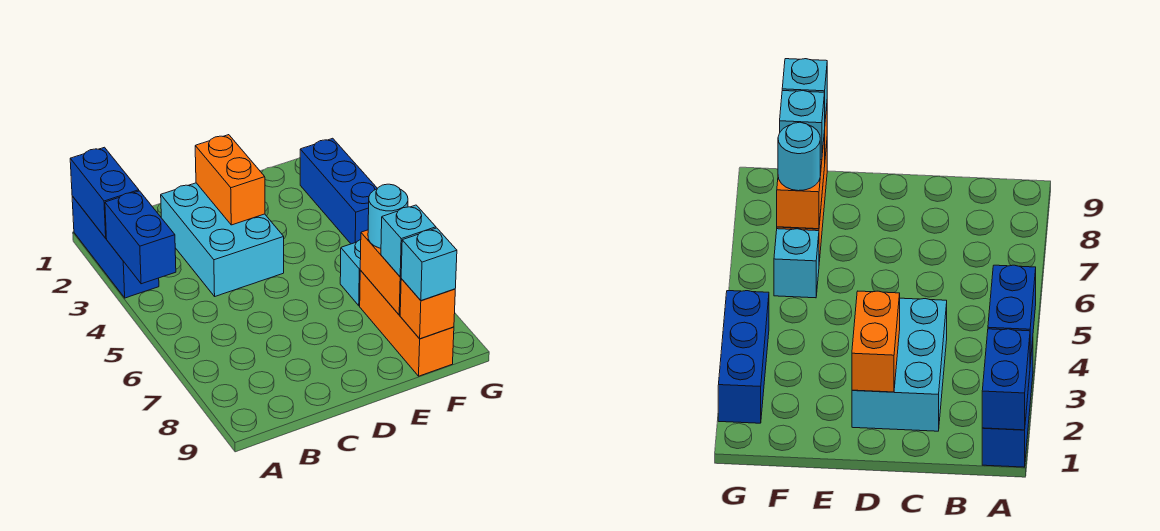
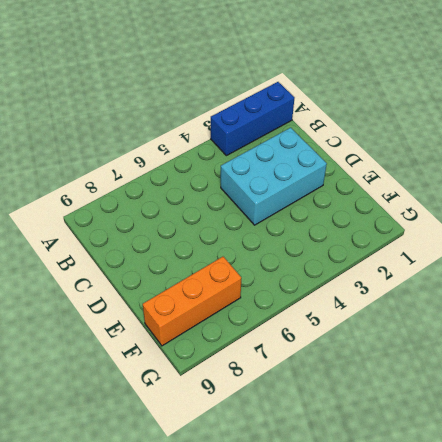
none -> cyan 1x1 brick [340,240,361,306]
none -> blue 1x3 brick [300,138,377,244]
none -> blue 1x2 brick [70,147,139,238]

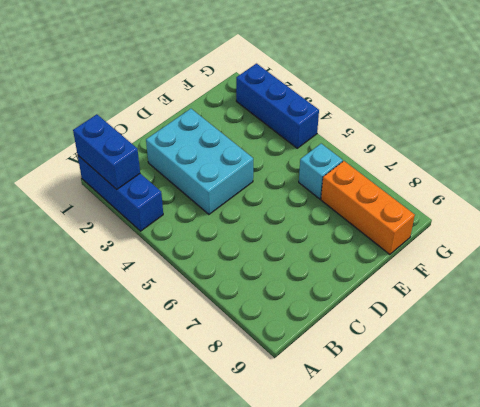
none -> blue 1x2 brick [105,191,176,284]
none -> orange 1x2 brick [195,135,265,225]
none -> orange 1x2 brick [360,230,401,315]

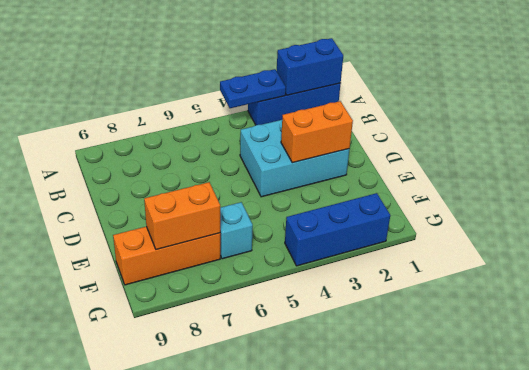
blue 1x2 plate [220,69,286,108] -> blue 1x2 brick [105,191,176,284]
none -> orange 1x1 brick [400,279,455,339]
none -> cyan 1x1 round brick [368,184,408,248]
none -> cyan 1x1 brick [381,205,436,277]

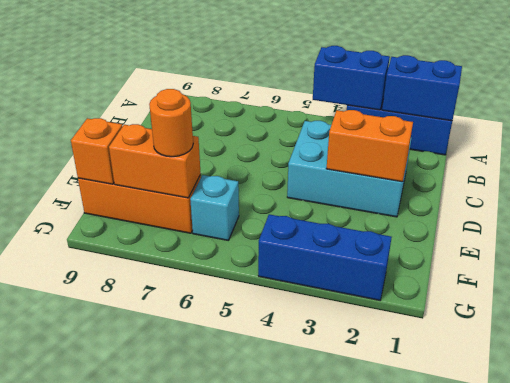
orange 1x1 round brick [149,89,193,157] -> cyan 1x1 round brick [368,184,408,248]
none -> cyan 1x1 brick [381,205,436,277]
none -> cyan 1x1 brick [401,228,457,301]

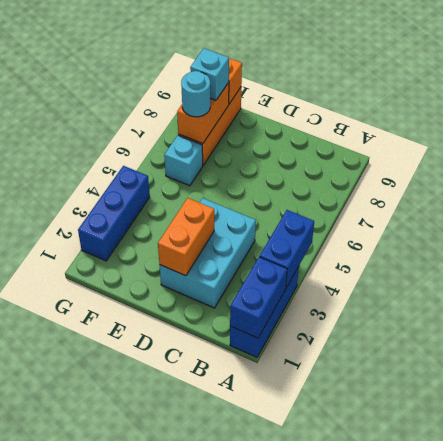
none -> cyan 1x1 brick [401,228,457,301]

